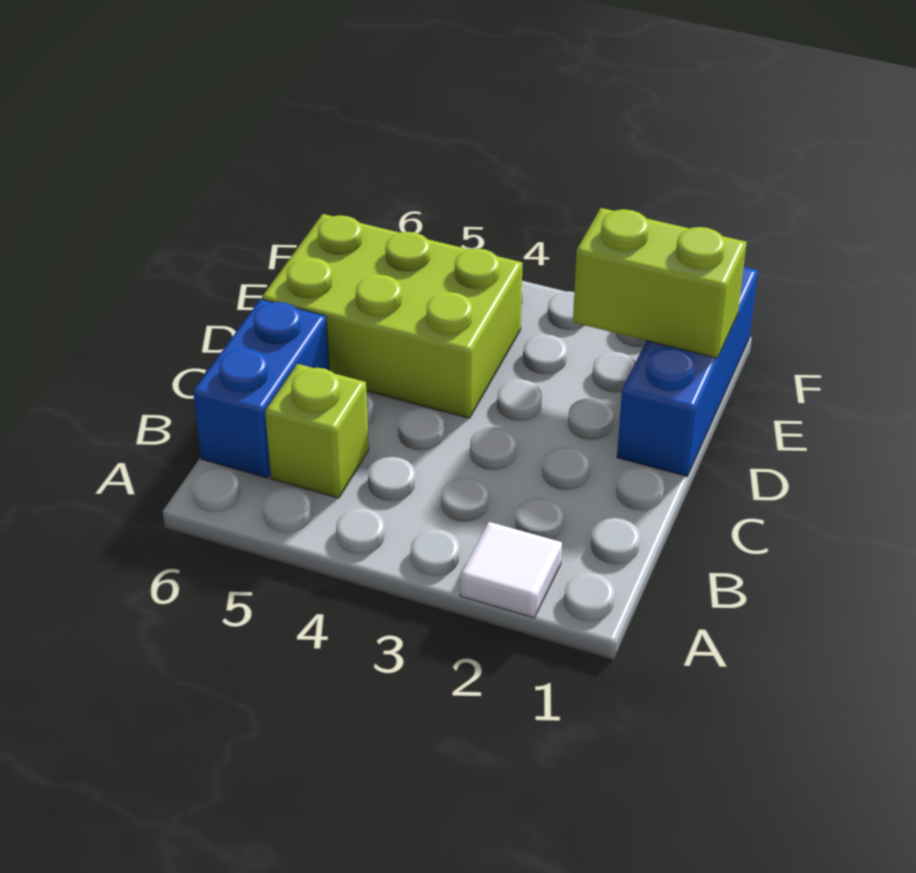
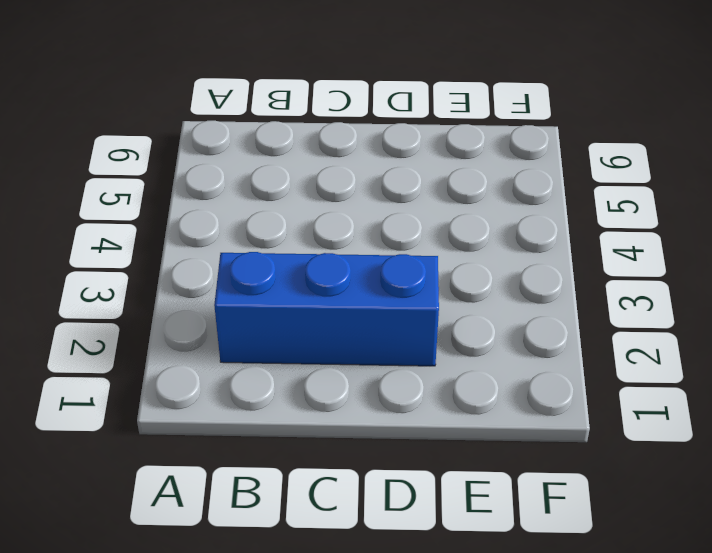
blue 1x3 brick [214,252,439,366] -> blue 1x3 brick moved to [617,267,758,476]
none -> white 1x1 tile [460,522,562,618]
none -> lime 1x1 brick [265,364,369,498]

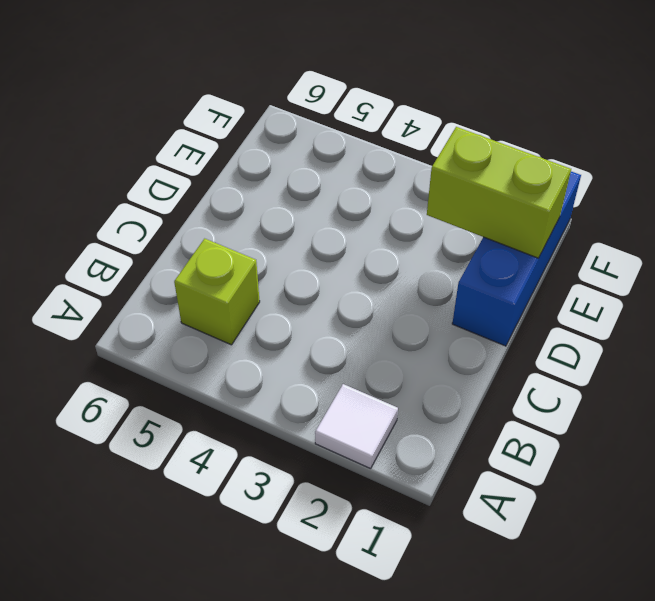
none -> blue 1x2 brick [193,299,329,478]
none -> lime 2x3 brick [262,214,523,418]

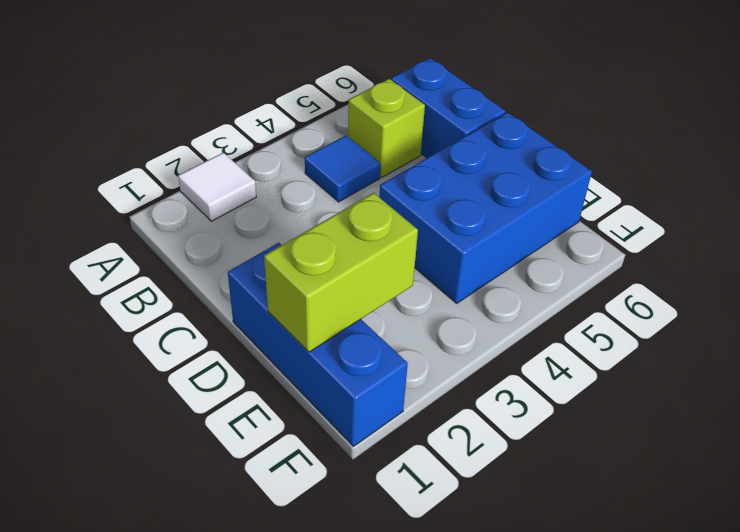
blue 1x1 tile [305,135,380,202] -> none
blue 2x3 brick [379,112,592,303] -> lime 2x3 brick [262,214,523,418]

